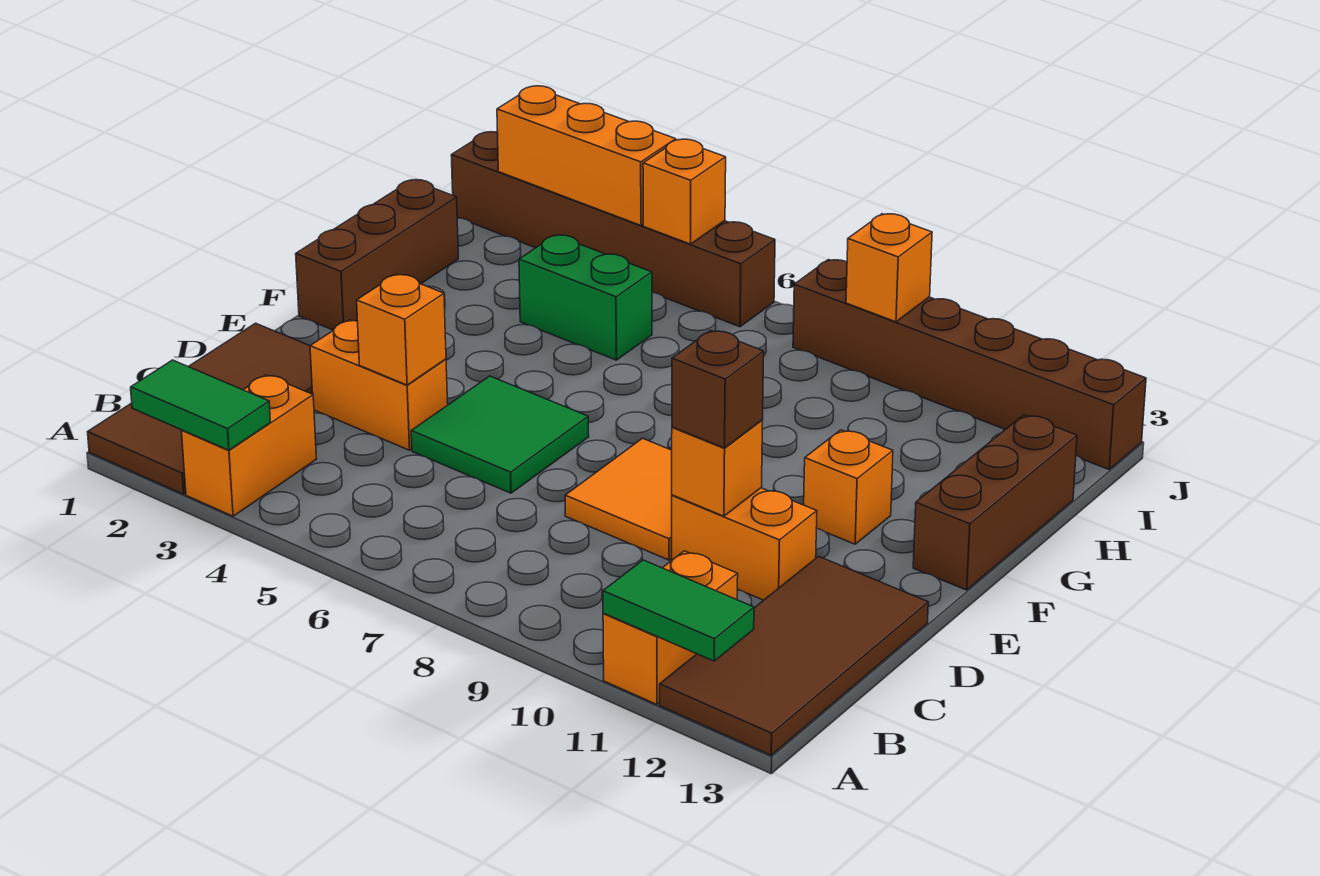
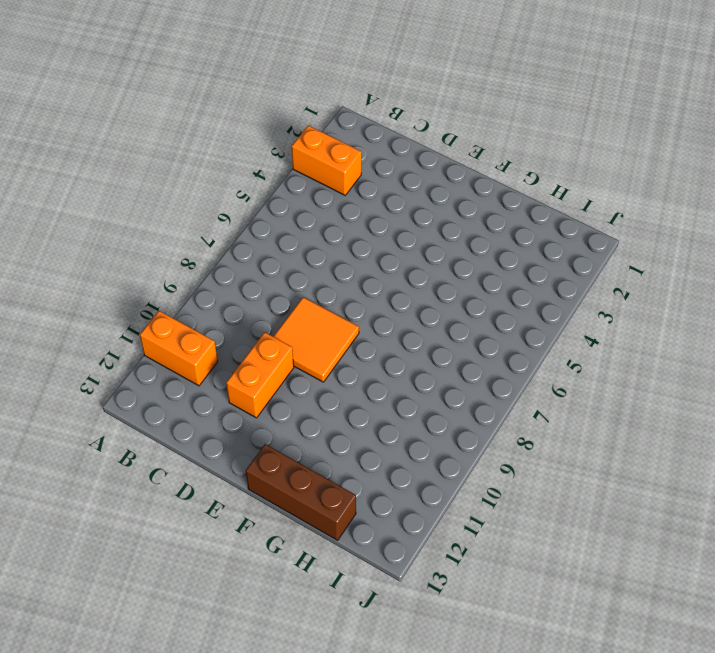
none -> brown 2x4 tile [88,323,313,494]
none -> brown 2x4 tile [660,556,928,755]
none -> orange 1x2 brick [310,320,448,450]

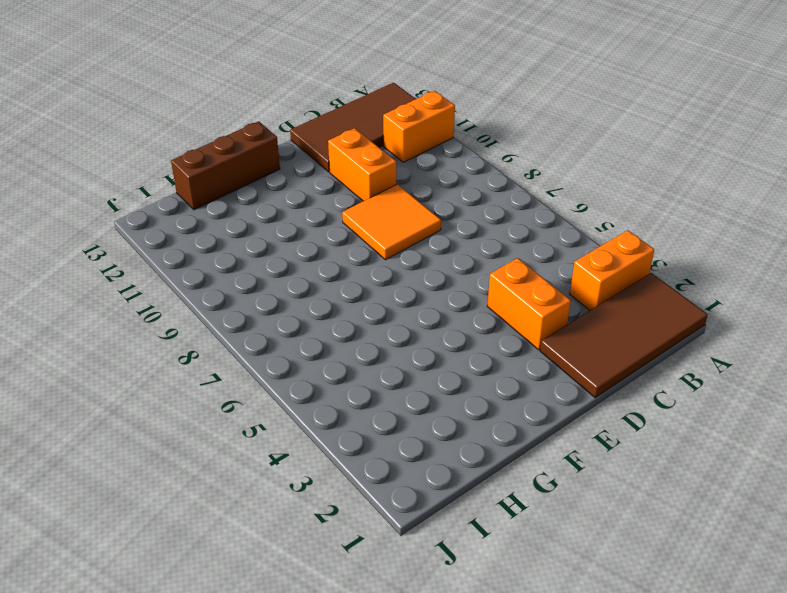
none -> green 2x2 tile [411,376,589,493]
none -> brown 1x3 brick [296,180,458,330]
none -> orange 1x1 brick [804,430,893,544]

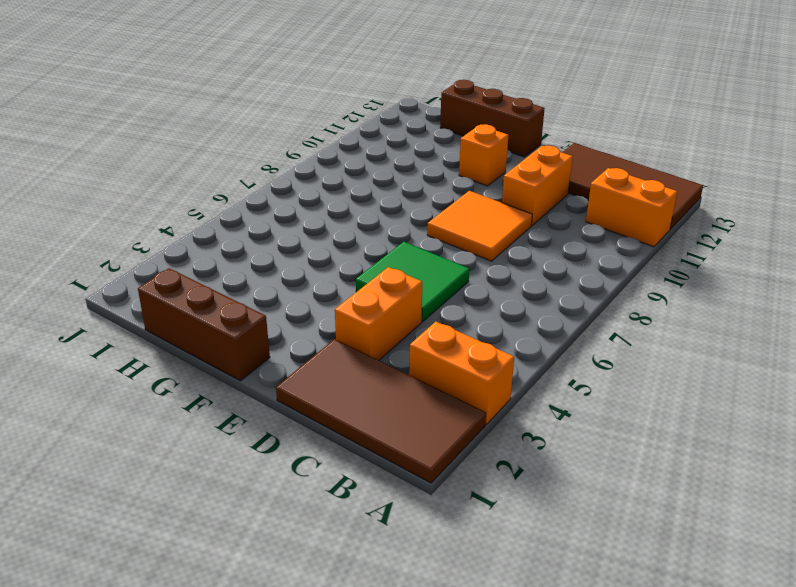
none -> green 1x2 brick [519,235,652,360]
none -> brown 1x6 brick [451,132,775,327]
none -> brown 1x6 brick [793,260,1146,469]

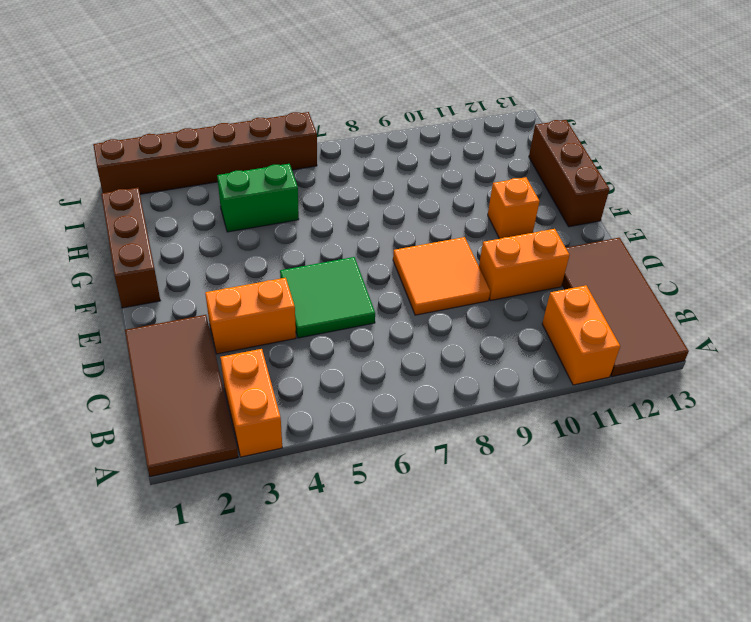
none -> brown 1x6 brick [793,260,1146,469]
none -> green 1x2 tile [131,360,270,450]
none -> green 1x2 tile [603,560,754,661]

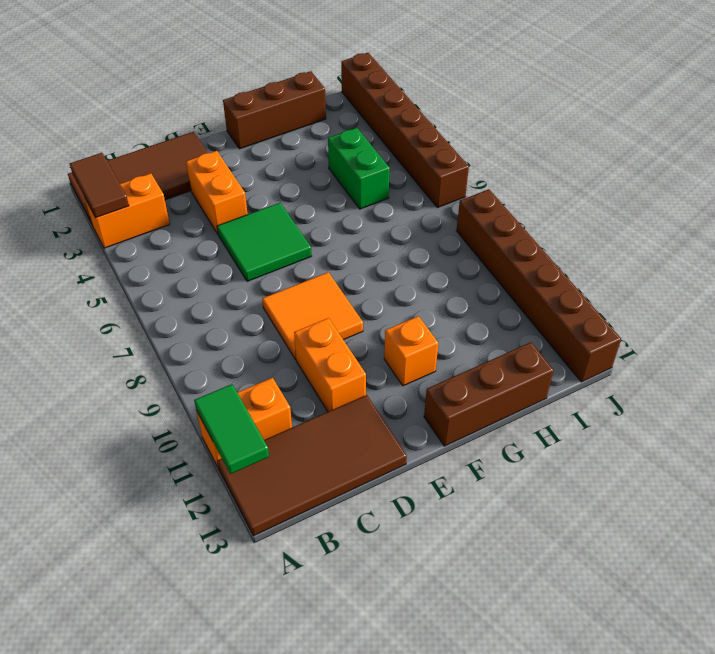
brown 1x2 tile [70,153,129,218] -> green 1x2 tile [131,360,270,450]
none -> orange 1x1 brick [357,274,446,385]
none -> orange 1x1 brick [672,420,763,516]
none -> orange 1x3 brick [497,86,676,225]

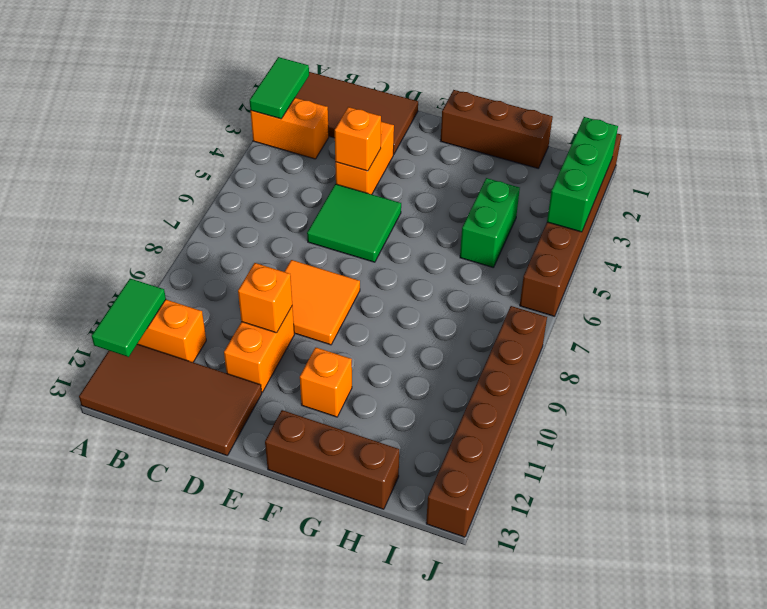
green 1x3 brick [547,117,618,232] -> orange 1x3 brick [497,86,676,225]
none -> orange 1x1 brick [643,139,726,244]
none -> orange 1x1 brick [846,214,932,322]
none -> brown 1x1 brick [672,330,764,448]

